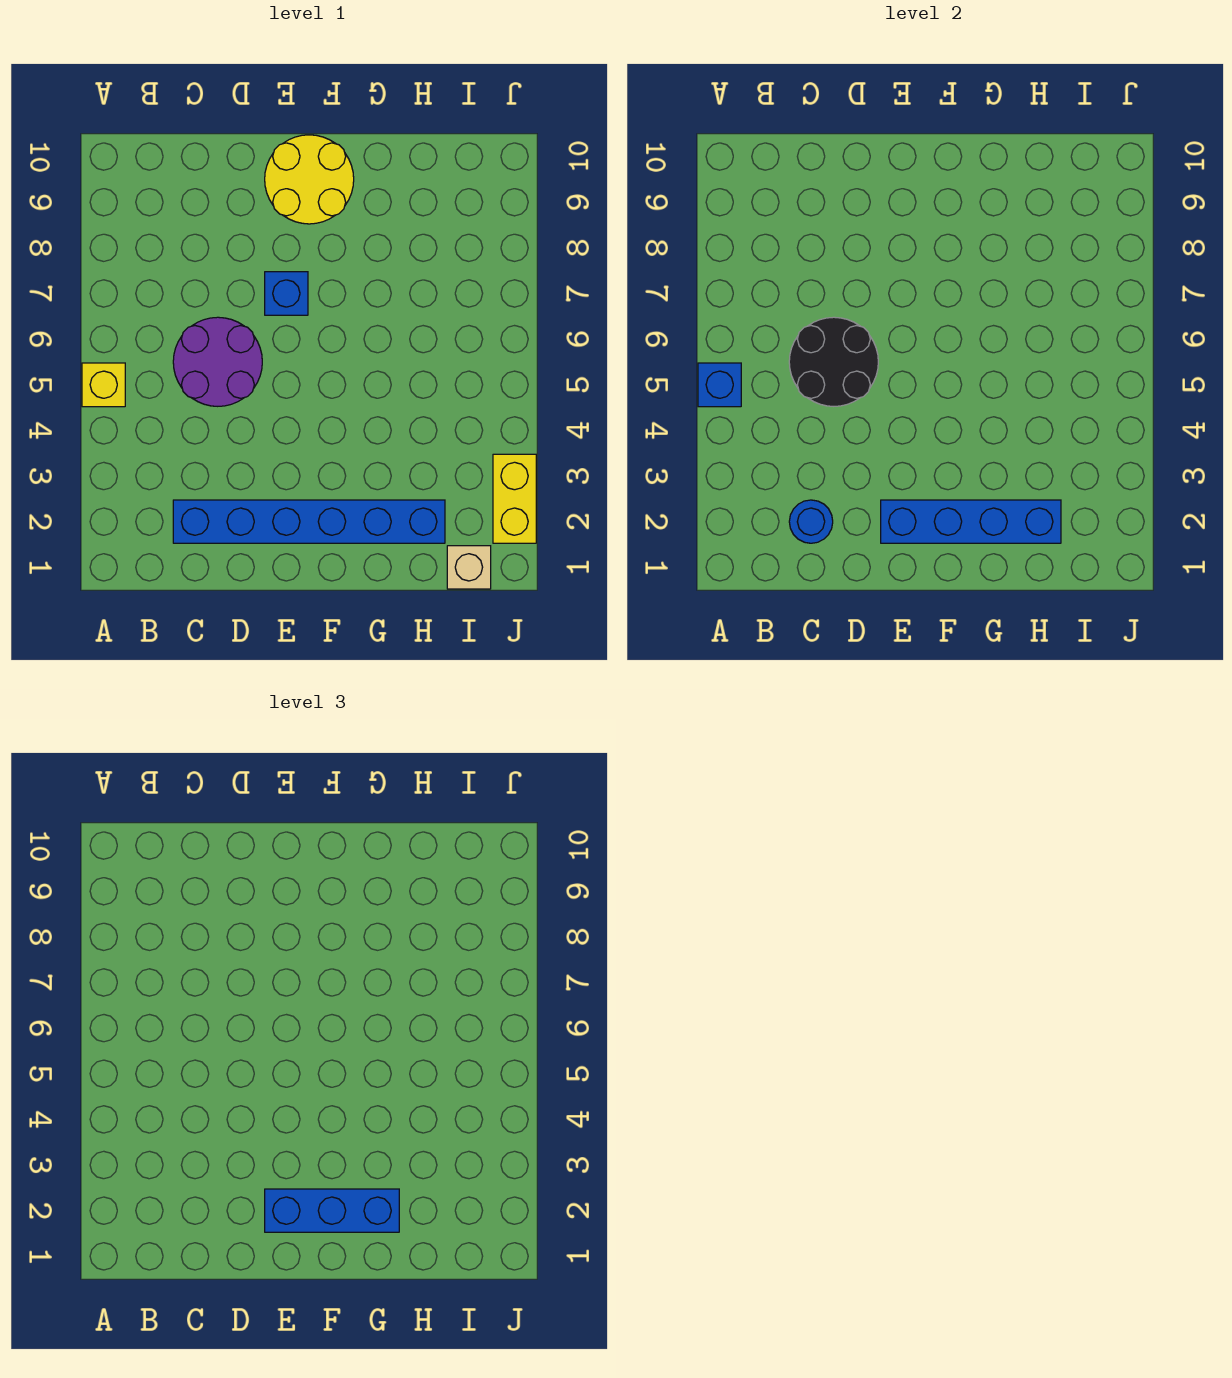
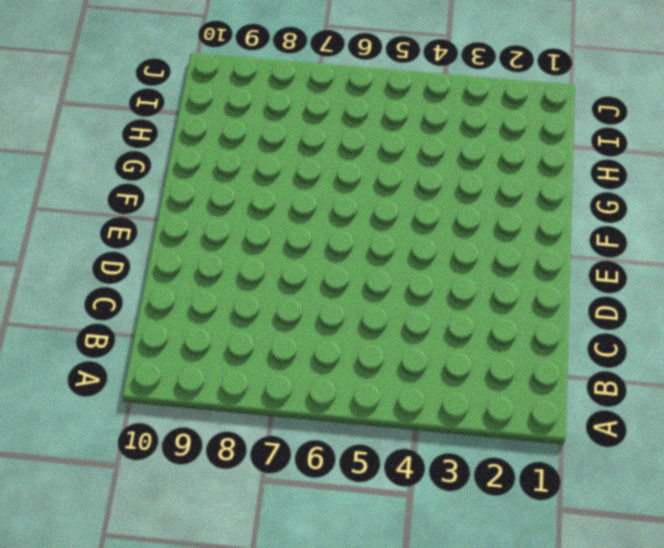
none -> yellow 1x1 brick [82,363,125,407]
none -> blue 1x6 brick [173,500,445,543]
none -> purple 2x2 round brick [173,317,262,406]

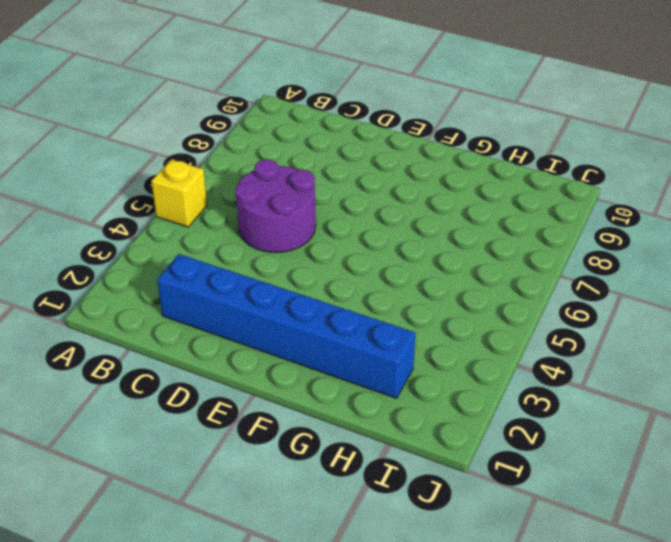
none -> blue 1x1 brick [265,272,308,315]
none -> yellow 2x2 round brick [265,135,354,224]
none -> tan 1x1 brick [447,546,491,589]

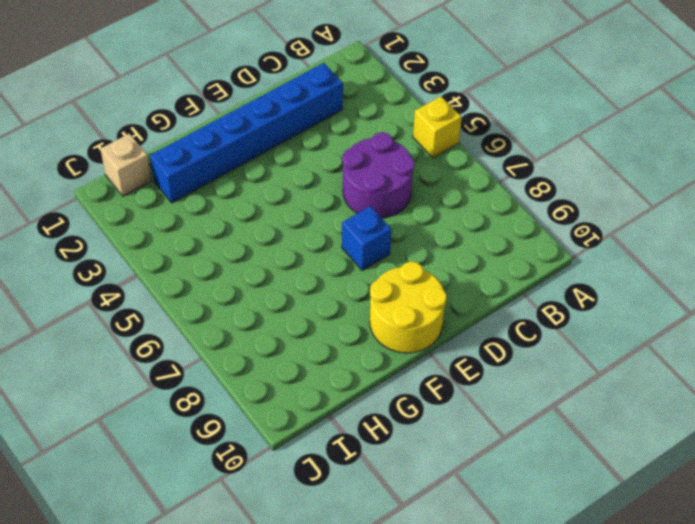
none -> yellow 1x2 brick [493,454,536,543]
none -> blue 1x1 brick [698,363,741,407]
none -> blue 1x1 round brick [789,500,833,543]

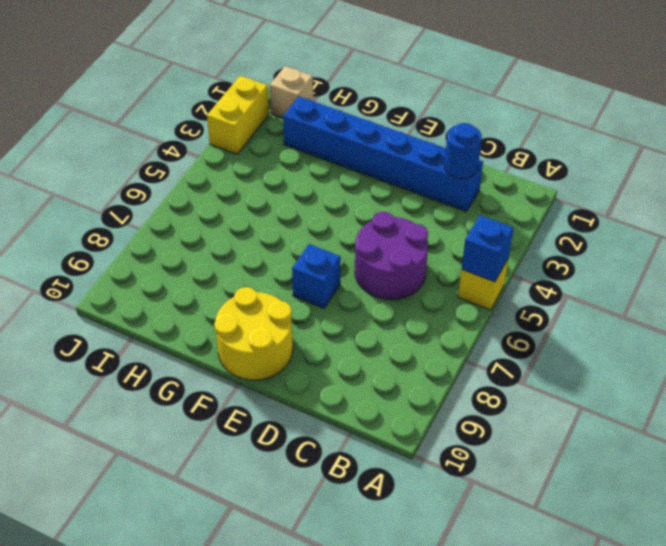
none -> black 2x2 round brick [789,317,878,406]
none -> blue 1x4 brick [881,500,1061,543]
none -> blue 1x3 brick [265,1189,399,1232]

